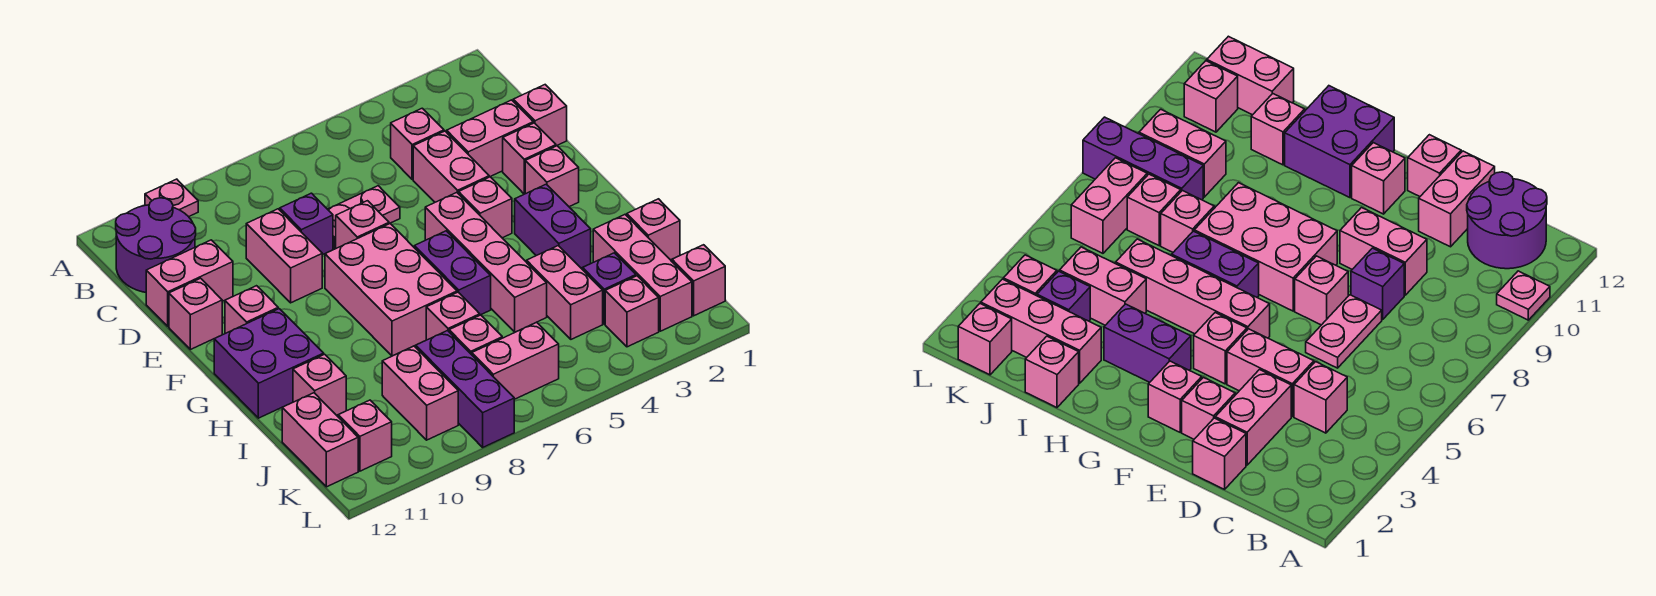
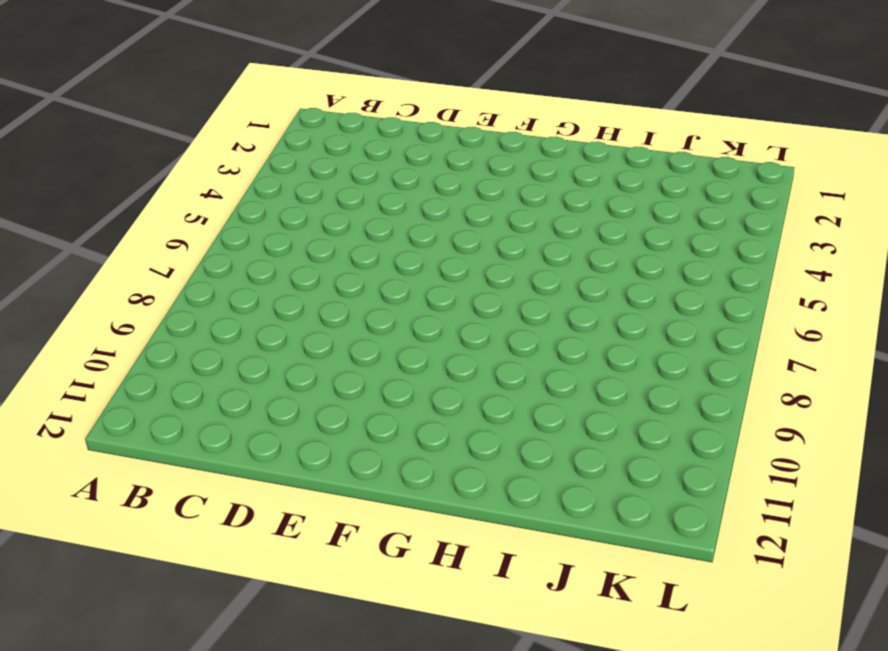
none -> pink 1x1 plate [145,179,198,217]
none -> purple 2x2 round brick [116,198,196,292]
none -> pink 1x1 brick [391,108,444,179]
none -> pink 1x1 brick [513,85,567,146]

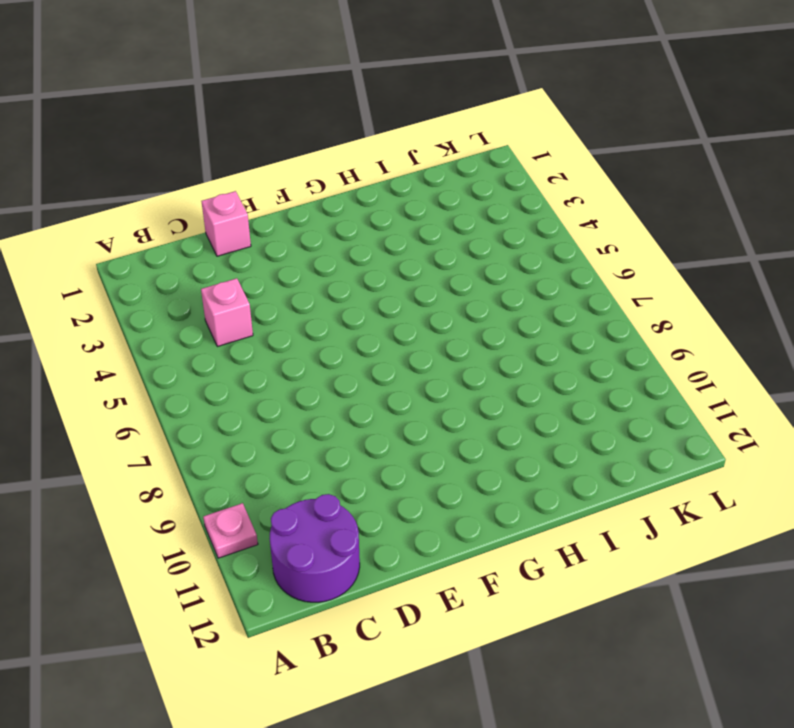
none -> pink 1x2 brick [447,100,533,177]
none -> pink 1x2 brick [413,131,489,202]
none -> pink 1x2 plate [328,186,400,249]
none -> purple 1x1 brick [280,193,333,255]

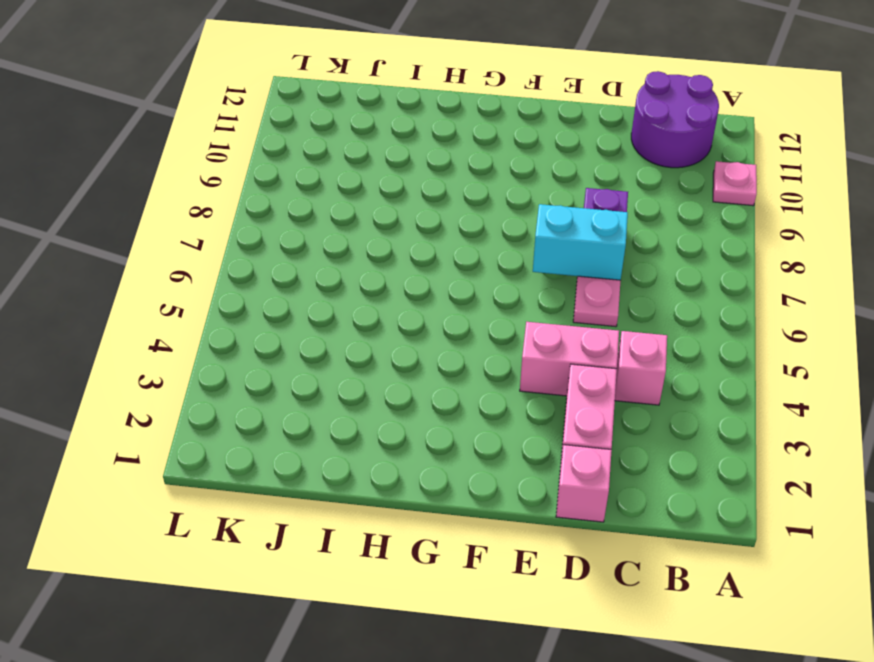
cyan 1x2 brick [533,204,628,280] -> none
none -> pink 1x2 brick [246,209,322,303]
none -> pink 1x2 brick [146,240,233,326]
none -> pink 1x1 brick [503,123,556,194]
none -> pink 1x1 brick [336,201,389,248]

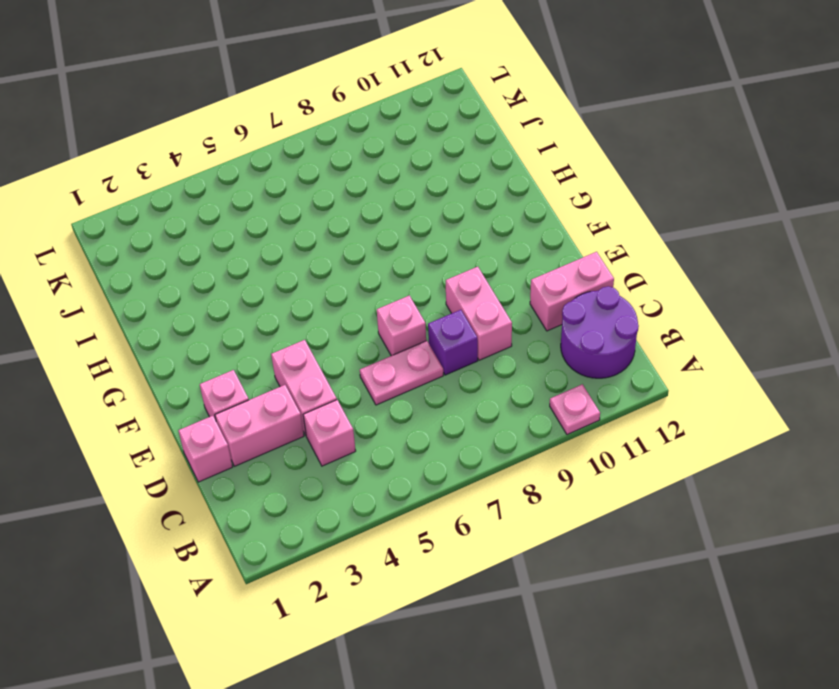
none -> pink 1x1 brick [169,278,222,350]
none -> pink 1x1 brick [525,146,579,207]
none -> pink 1x1 brick [459,177,512,238]
none -> pink 1x4 brick [425,193,547,332]

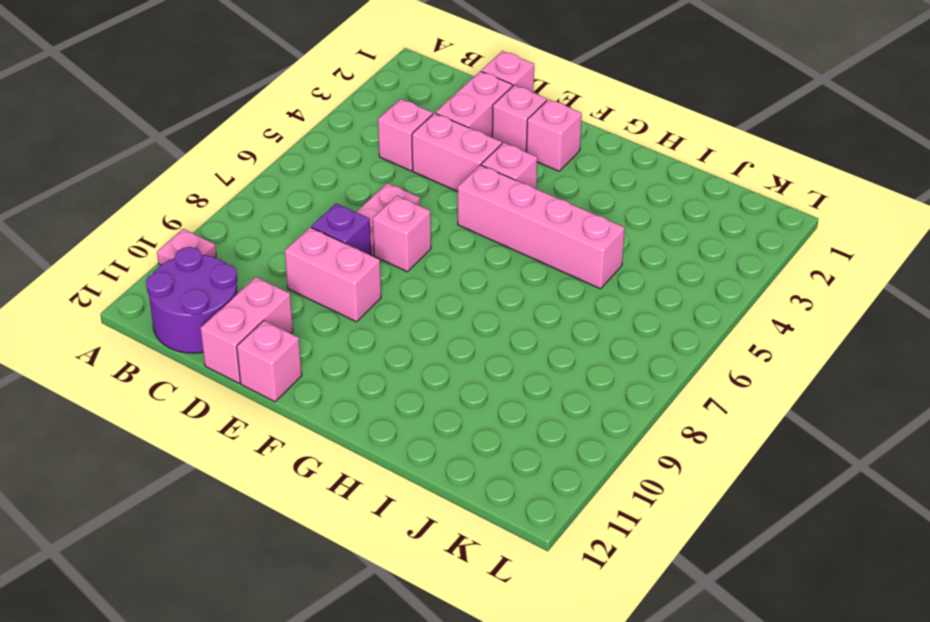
none -> pink 2x3 brick [325,224,457,356]
none -> pink 1x1 brick [225,286,278,334]
none -> purple 1x2 brick [515,184,591,268]
none -> purple 1x2 brick [414,231,491,315]

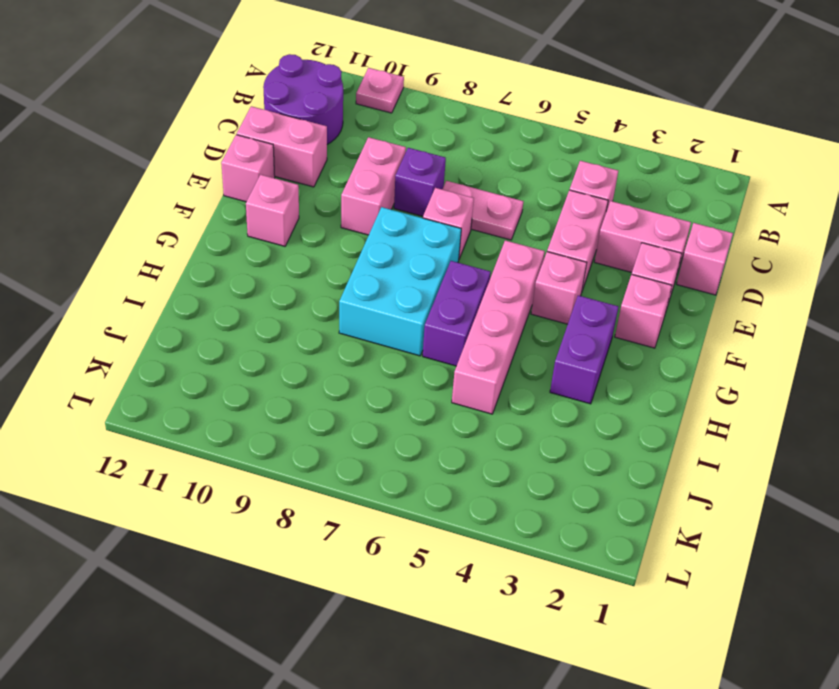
cyan 2x3 brick [339,207,461,356] -> pink 2x3 brick [325,224,457,356]
none -> purple 2x2 brick [214,309,324,418]
none -> pink 1x1 brick [627,199,680,260]
none -> pink 1x3 brick [593,215,692,331]
none -> pink 1x2 brick [527,246,603,339]

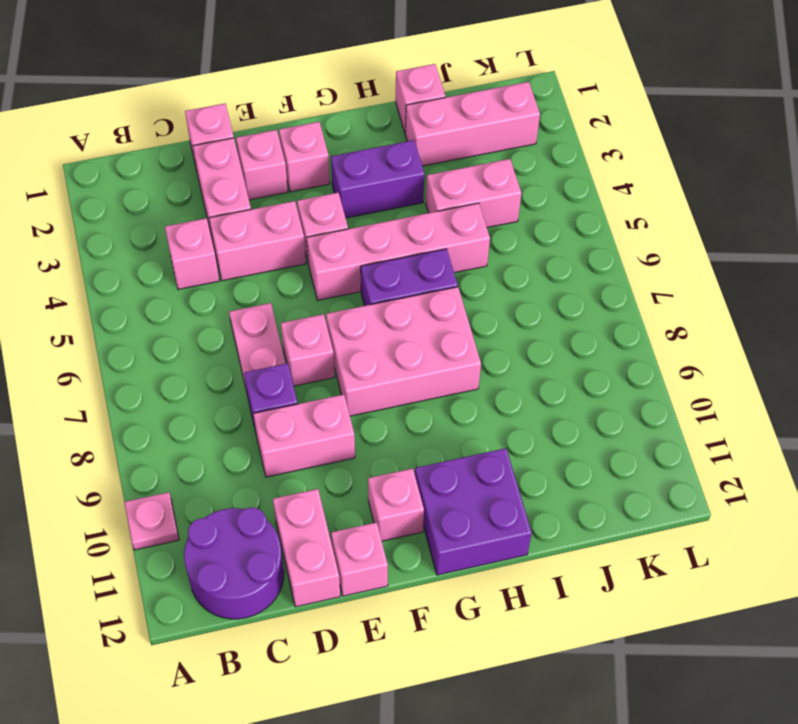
none -> pink 1x1 brick [426,292,480,340]
none -> pink 1x1 brick [293,354,346,415]
none -> purple 1x1 brick [583,253,636,324]
none -> pink 1x1 brick [449,315,502,355]

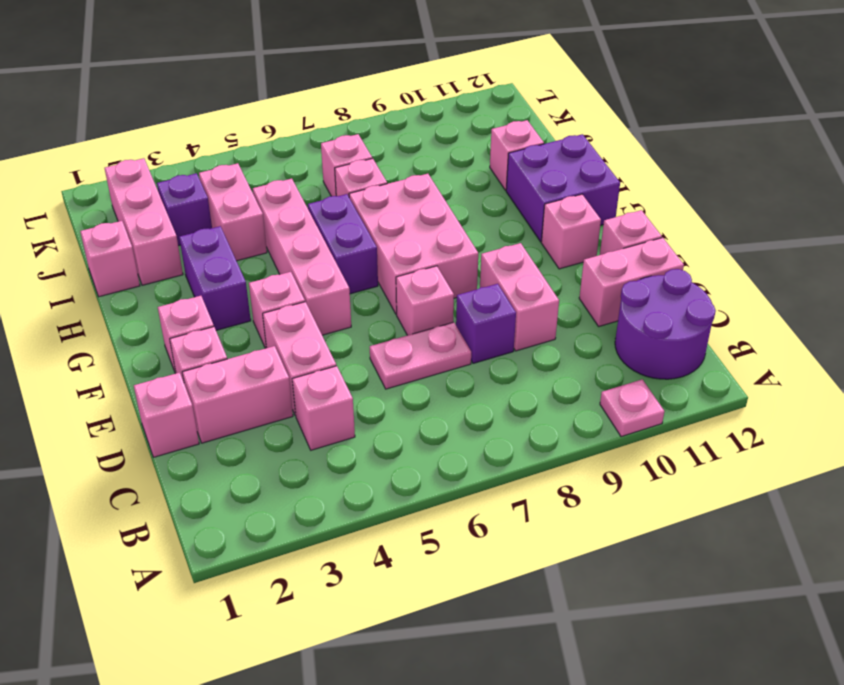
none -> purple 1x3 brick [416,331,514,447]
none -> pink 1x2 brick [382,346,458,440]
none -> pink 1x2 brick [282,393,358,487]
none -> pink 1x1 brick [672,245,725,316]

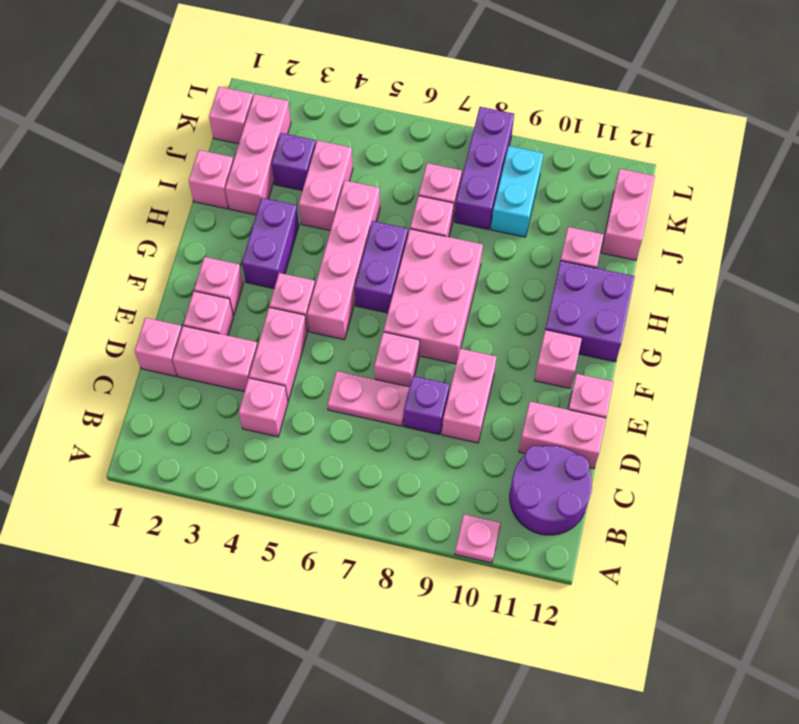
cyan 1x2 brick [491,146,543,237] -> pink 1x2 brick [382,346,458,440]
none -> pink 1x1 brick [605,276,659,347]
none -> pink 1x2 brick [472,322,559,399]
none -> pink 1x1 brick [338,400,392,471]

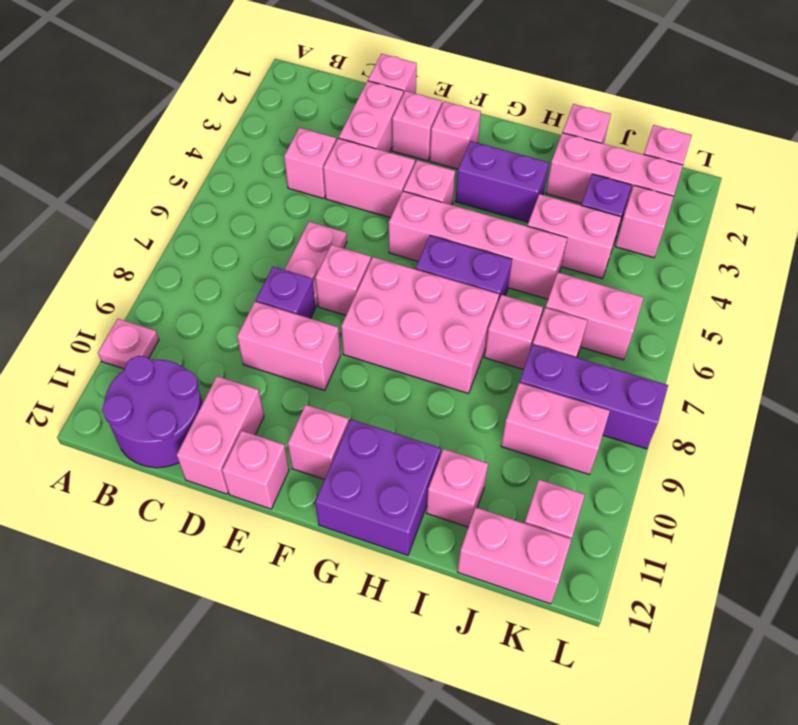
pink 1x2 brick [546,272,644,360] -> pink 1x2 brick turned to [472,322,559,399]

